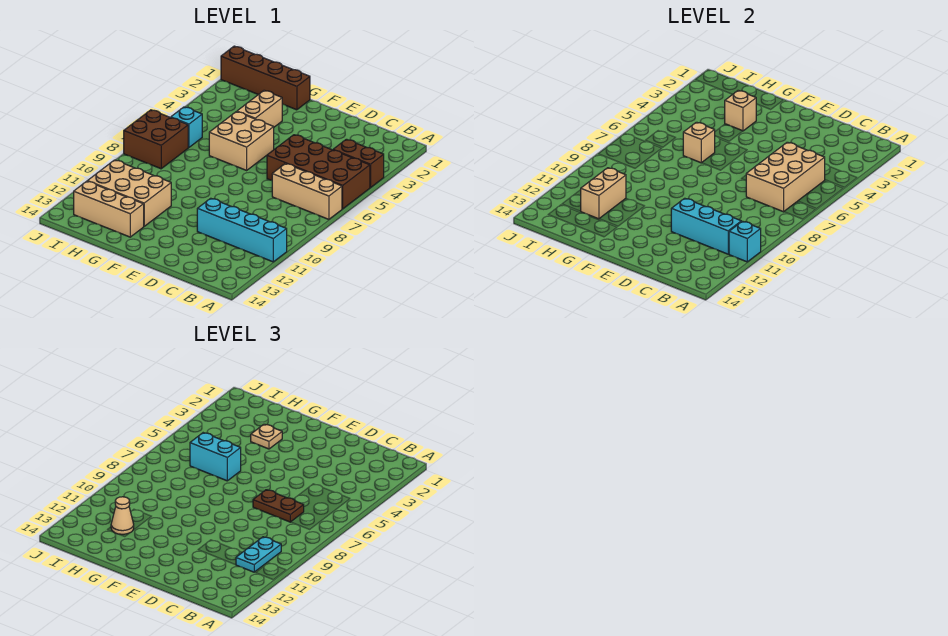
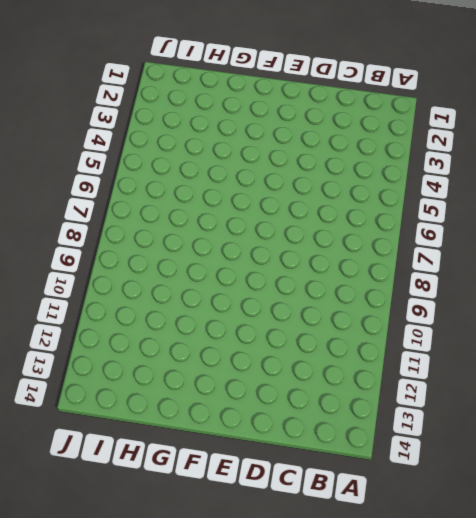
none -> brown 1x2 brick [333,139,384,188]
none -> brown 2x4 brick [267,135,370,209]
none -> tan 1x3 brick [272,164,342,219]

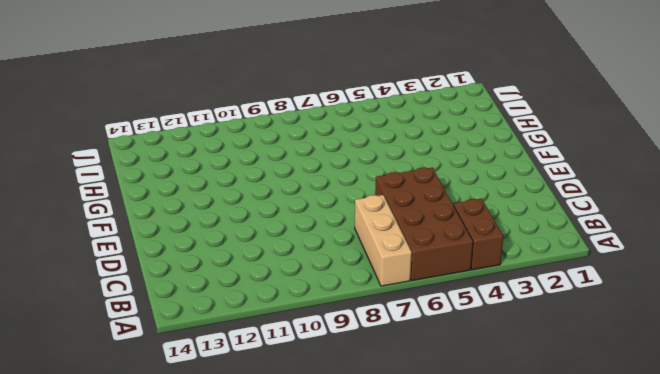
none -> cyan 1x4 brick [197,198,287,262]
none -> tan 2x2 brick [209,112,274,170]
none -> brown 1x4 brick [221,46,310,110]

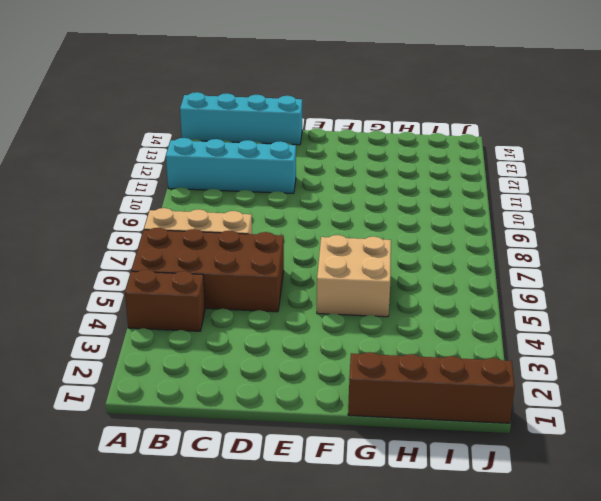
cyan 1x4 brick [180,92,302,145] -> none
none -> tan 1x2 brick [237,90,282,127]
none -> tan 2x3 brick [88,160,171,226]
none -> tan 1x3 brick [74,181,144,237]

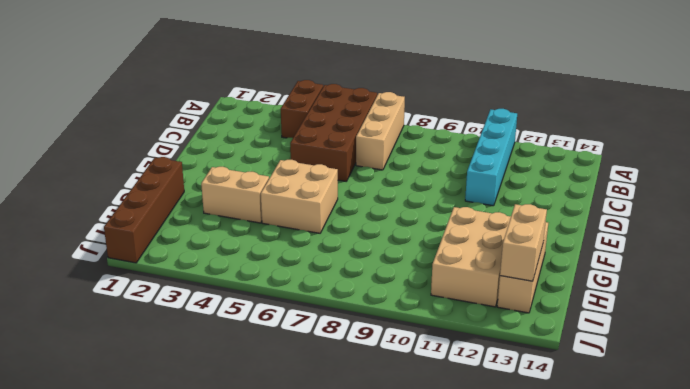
tan 1x2 brick [500,204,547,281] -> tan 1x2 brick turned to [581,168,626,219]
none -> cyan 1x1 brick [171,107,202,147]
none -> brown 2x2 brick [124,110,188,169]
none -> cyan 1x1 brick [729,221,761,262]

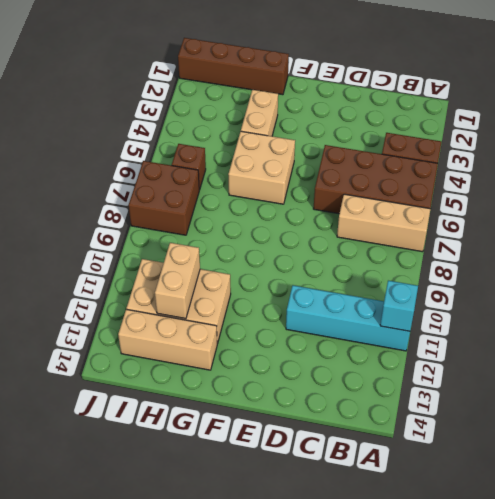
brown 1x1 brick [172,144,206,190] -> cyan 1x1 brick [171,107,202,147]
none -> tan 2x3 brick [746,142,825,212]
none -> cyan 1x3 brick [671,198,741,254]
none -> tan 1x1 brick [725,90,756,131]

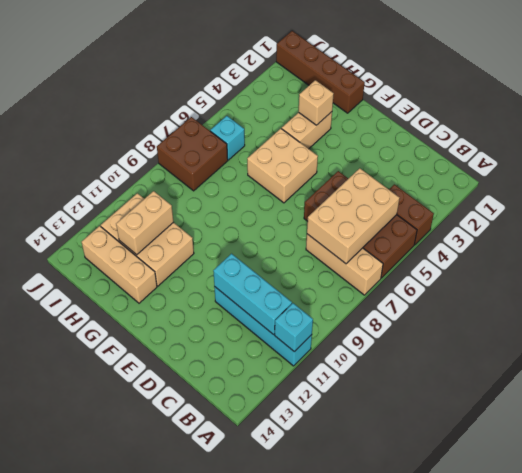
none -> tan 1x1 brick [683,122,715,163]
none -> cyan 1x2 plate [236,537,281,572]
none -> brown 1x2 plate [253,490,304,522]

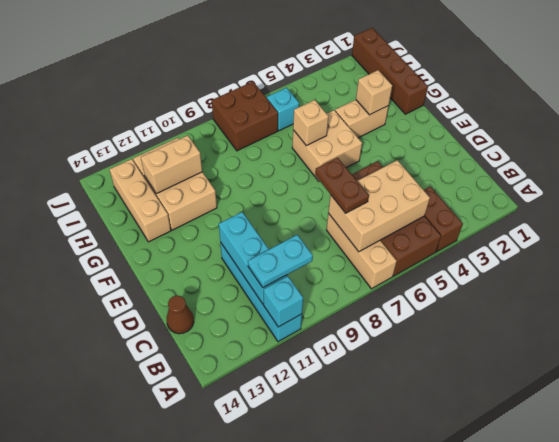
brown 1x1 cone [167,295,194,334] -> none
none -> tan 1x1 plate [251,424,282,449]
none -> cyan 1x2 brick [190,433,241,481]
none -> tan 1x1 cone [111,497,134,534]

